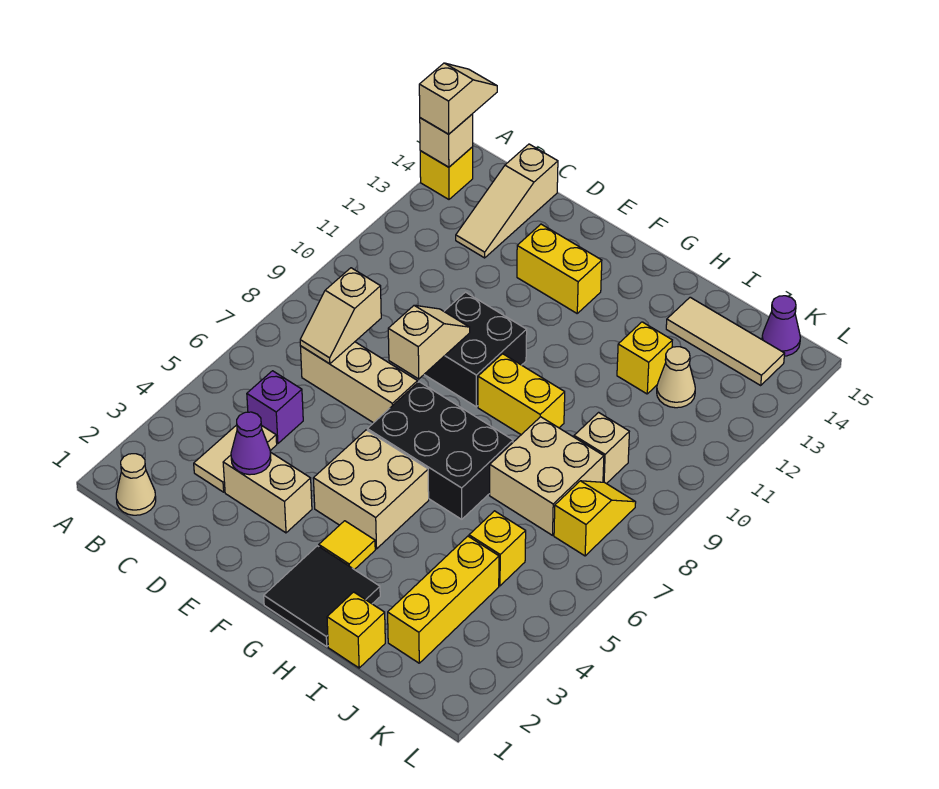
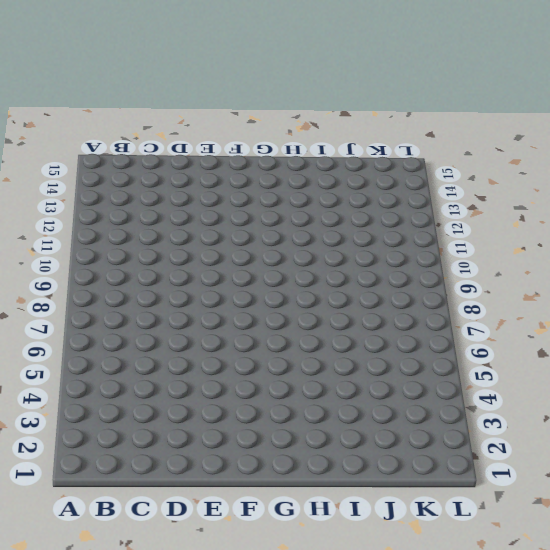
none -> yellow 1x1 brick [420,147,473,199]
none -> tan 1x1 cone [116,454,156,515]
none -> tan 1x2 tile [194,425,277,492]

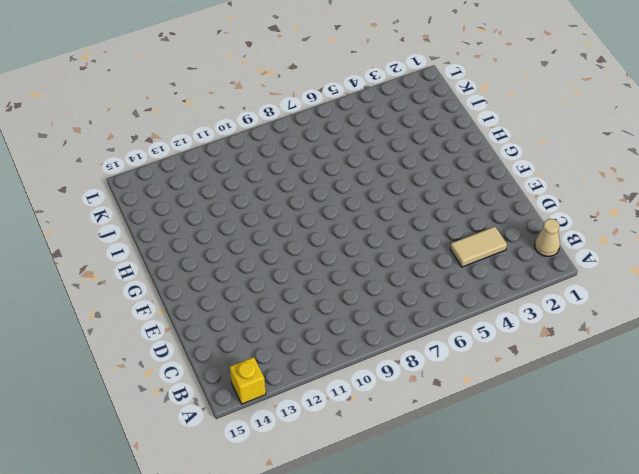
none -> purple 1x1 brick [247,371,303,444]
none -> tan 1x3 brick [301,342,418,423]
none -> tan 1x3 slope [456,144,558,258]

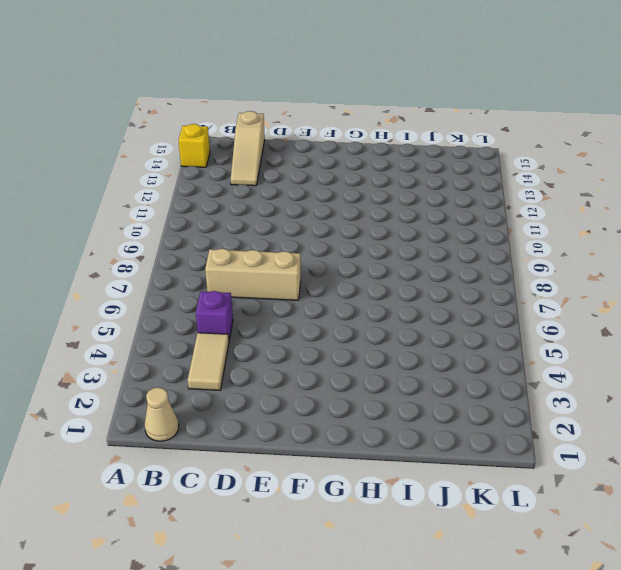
none -> tan 1x2 brick [223,452,312,533]
none -> black 2x2 brick [424,292,527,407]
none -> yellow 1x2 brick [517,224,602,313]

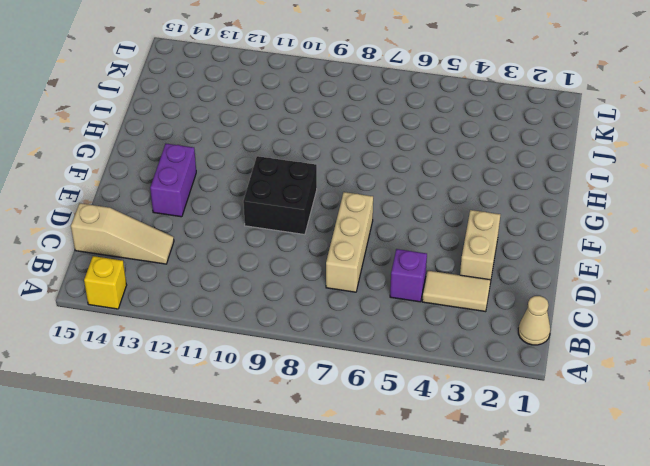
purple 1x2 brick [150,144,196,217] -> yellow 1x2 brick [517,224,602,313]
none -> tan 2x2 brick [313,430,429,549]
none -> black 2x3 brick [367,382,513,519]
none -> black 2x2 tile [264,546,380,646]

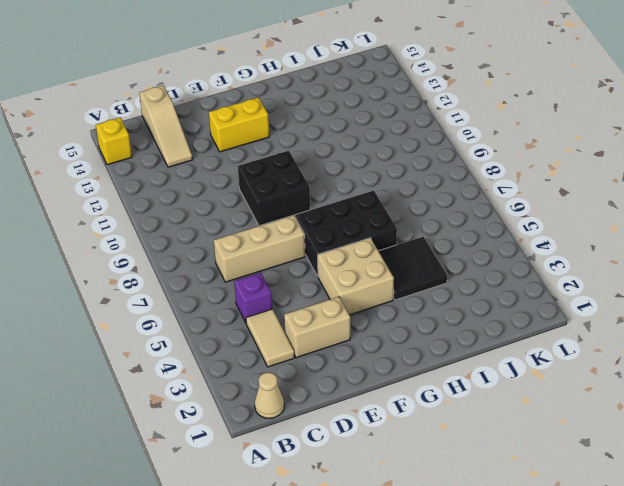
black 2x2 tile [379,237,447,300] -> black 2x2 tile moved to [264,546,380,646]
none -> yellow 1x1 tile [319,521,375,570]
none -> yellow 1x2 brick [478,354,565,435]
none -> yellow 1x1 brick [327,592,385,668]

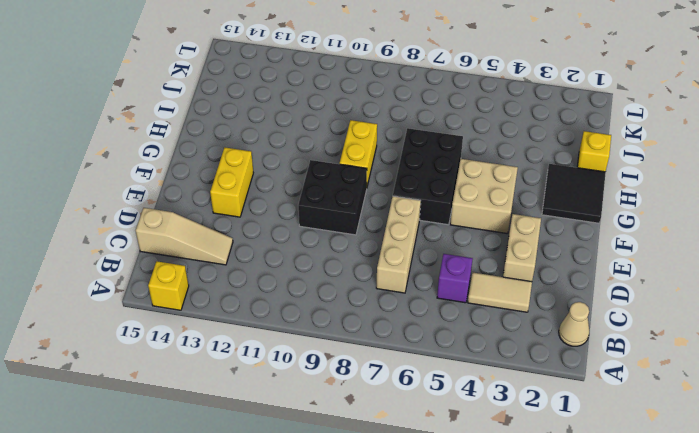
none -> yellow 1x1 tile [319,521,375,570]
none -> tan 2x2 brick [490,417,604,535]
none -> yellow 1x1 brick [617,322,672,394]

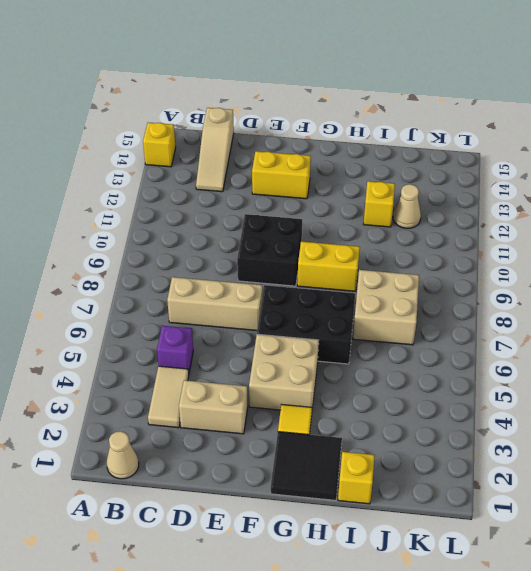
none -> tan 1x3 tile [666,297,785,385]
none -> yellow 1x3 brick [388,536,499,663]
none -> yellow 1x1 brick [469,511,526,586]

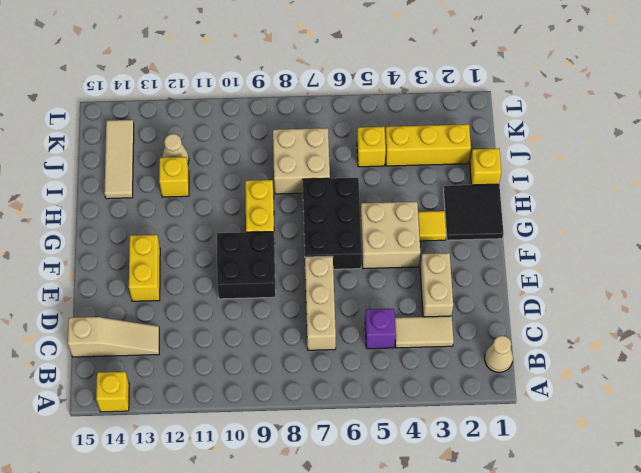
none -> tan 1x1 brick [574,412,629,484]
none -> yellow 1x2 slope [554,481,636,556]
none -> purple 1x1 cone [762,296,800,356]

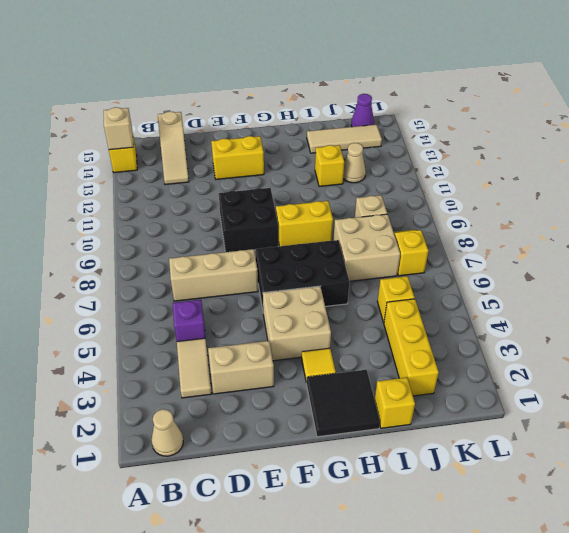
none -> tan 1x2 slope [300,268,381,364]
none -> purple 1x1 cone [231,412,271,475]
none -> tan 1x2 slope [388,305,470,379]

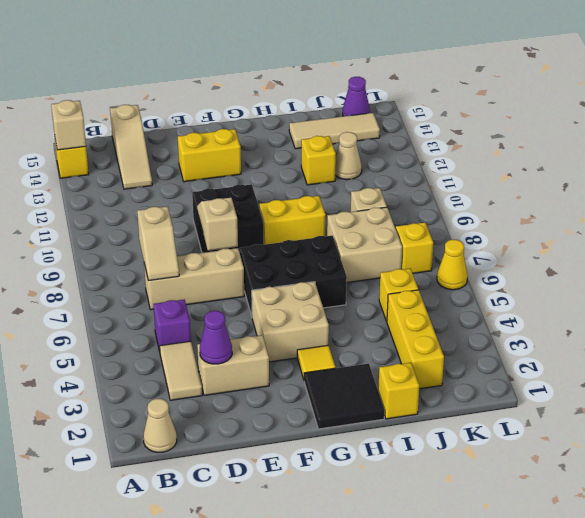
yellow 1x1 cone [437,240,468,290] -> none
none -> tan 1x2 slope [419,63,497,134]

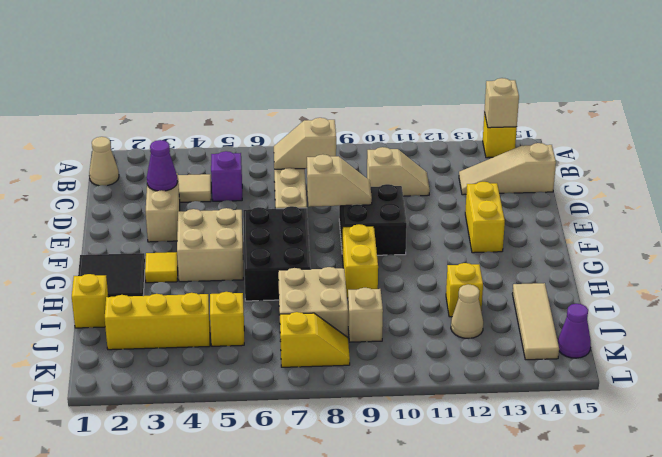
tan 1x2 slope [367,147,430,196] -> tan 1x2 slope moved to [419,63,497,134]

